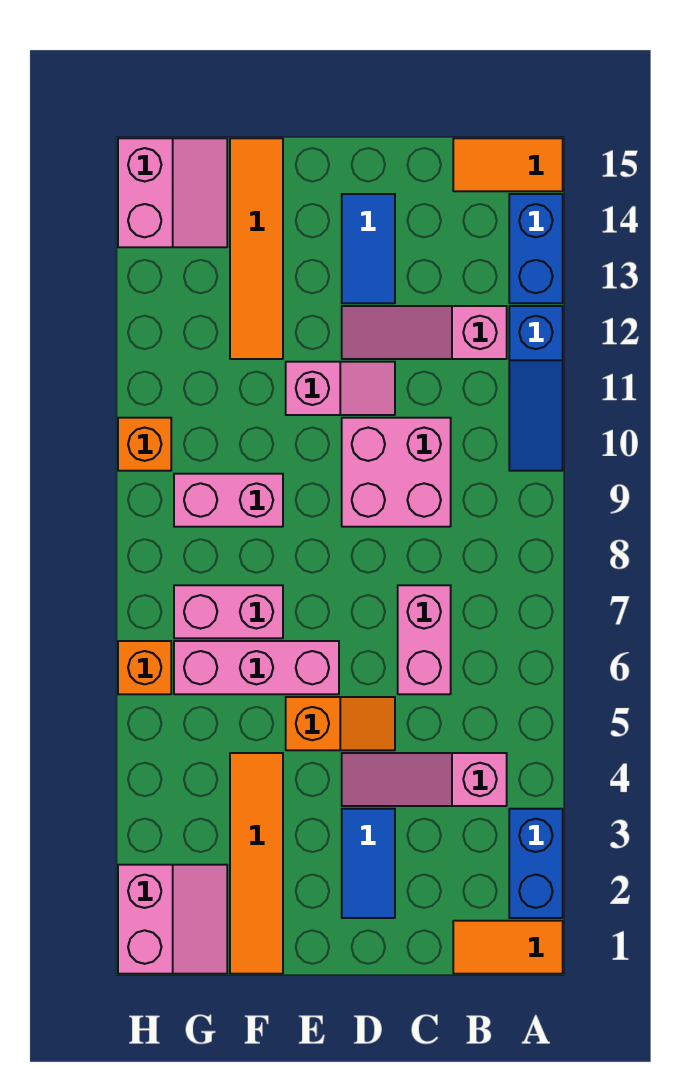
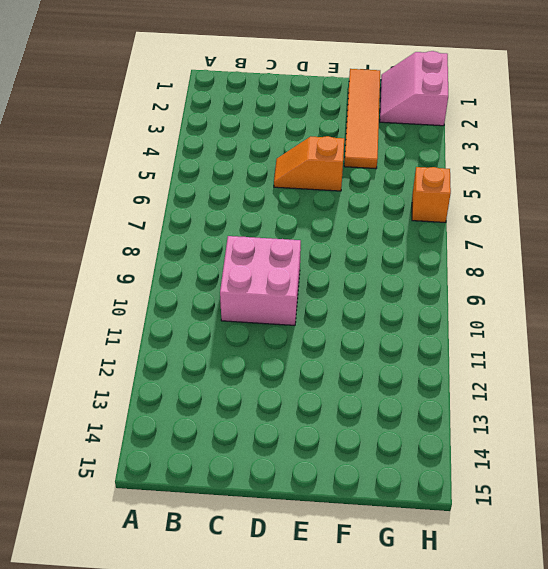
none -> orange 1x2 tile [453,921,563,974]
none -> blue 1x2 brick [509,809,563,918]
none -> blue 1x3 slope [509,306,563,471]

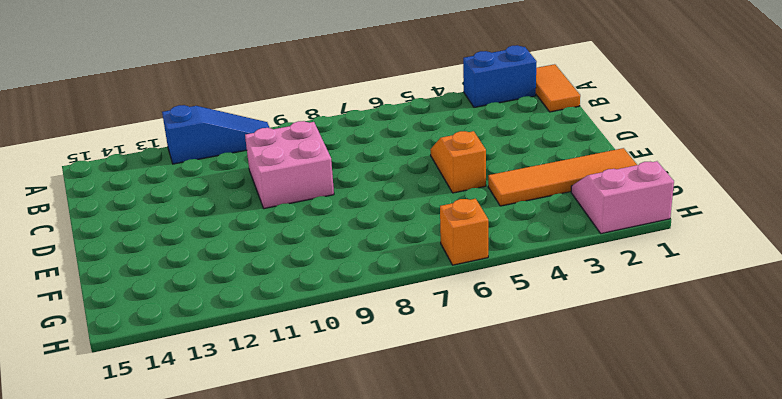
none -> blue 1x2 brick [509,194,563,303]
none -> orange 1x2 tile [453,138,563,191]
none -> pink 1x3 slope [342,753,507,806]

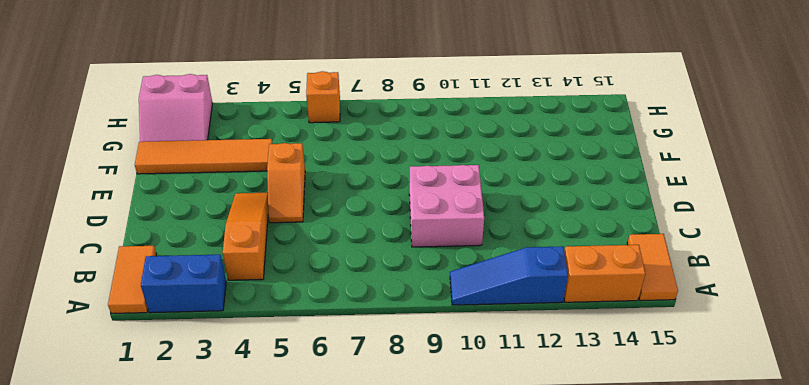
orange 1x2 brick [564,245,645,302] -> blue 1x2 brick [509,194,563,303]
orange 1x3 slope [223,193,268,280] -> pink 1x3 slope [342,753,507,806]
none -> pink 1x3 slope [342,306,507,359]
none -> pink 1x2 brick [398,585,451,694]
none -> blue 1x2 tile [342,809,395,918]

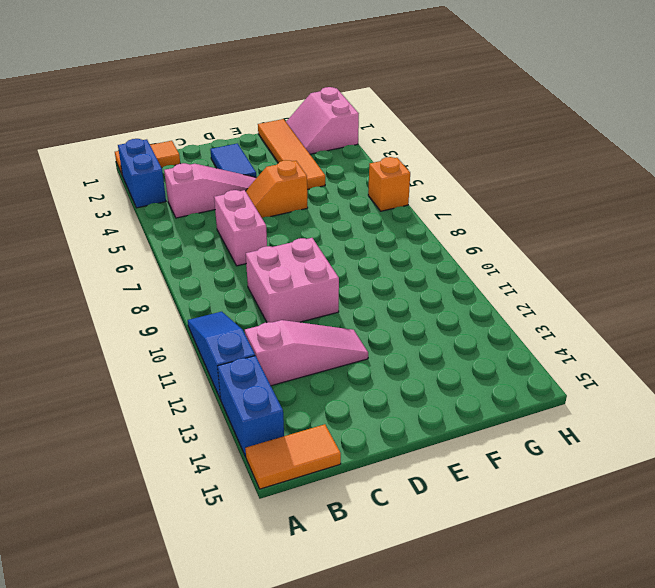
none -> pink 1x2 slope [286,362,395,415]
none -> blue 1x2 tile [342,194,395,303]
none -> pink 1x3 brick [174,641,339,694]

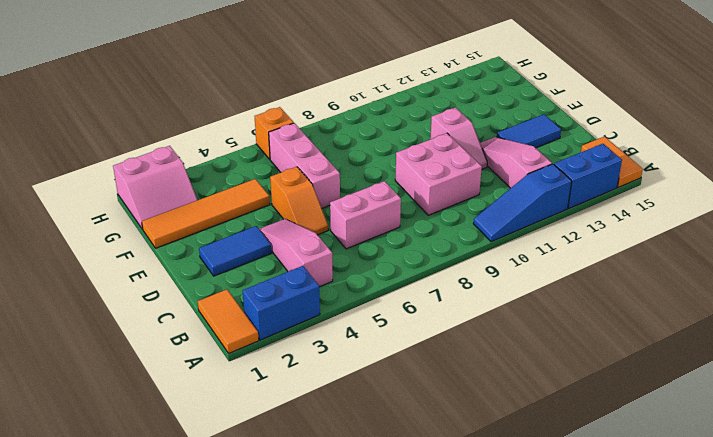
none -> pink 1x2 brick [174,585,283,638]
none -> pink 1x2 brick [174,474,283,527]
none -> orange 1x4 tile [230,138,283,359]

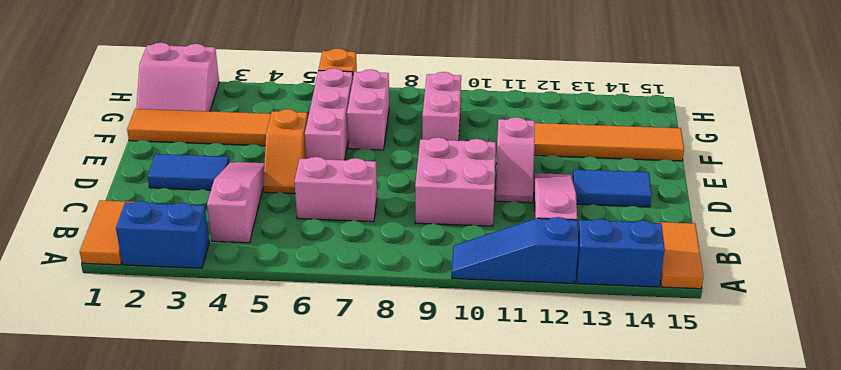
none -> pink 2x2 slope [118,138,227,247]
none -> orange 1x1 brick [118,418,171,471]

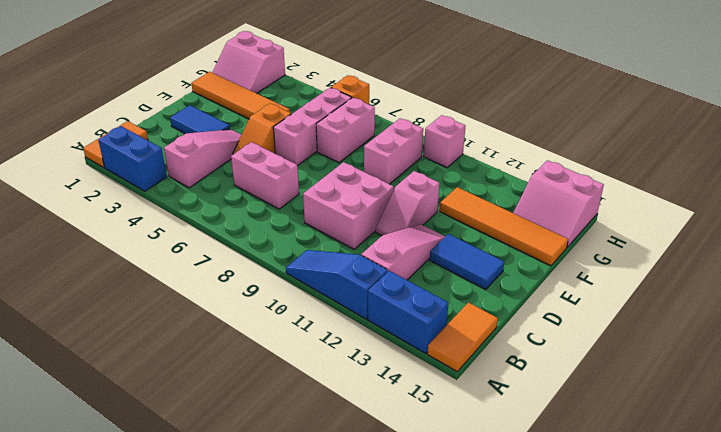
pink 1x1 brick [424,115,465,167] -> orange 1x1 brick [118,418,171,471]

